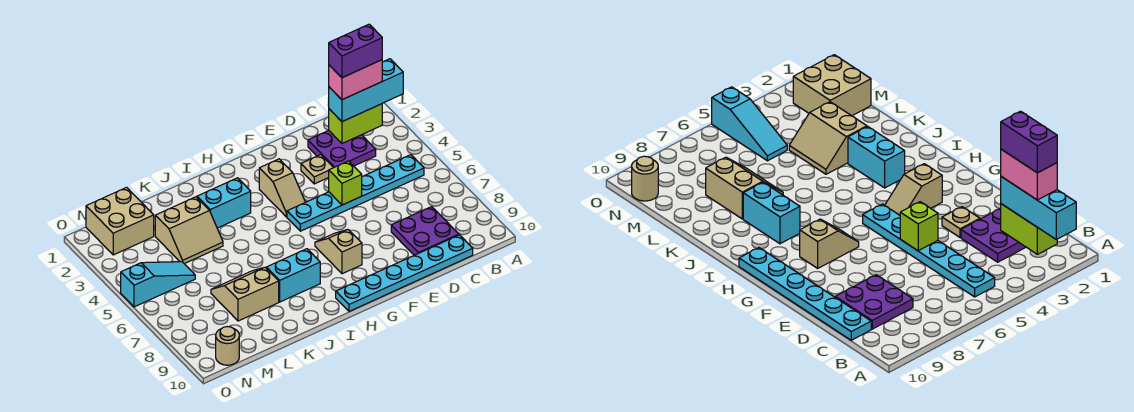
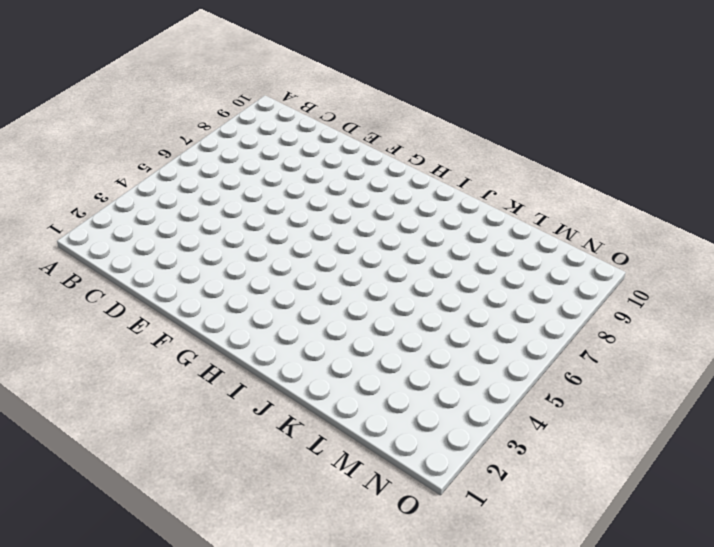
none -> cyan 1x6 plate [287,155,424,231]
none -> purple 2x2 plate [308,130,376,168]
none -> purple 2x2 plate [391,207,459,255]

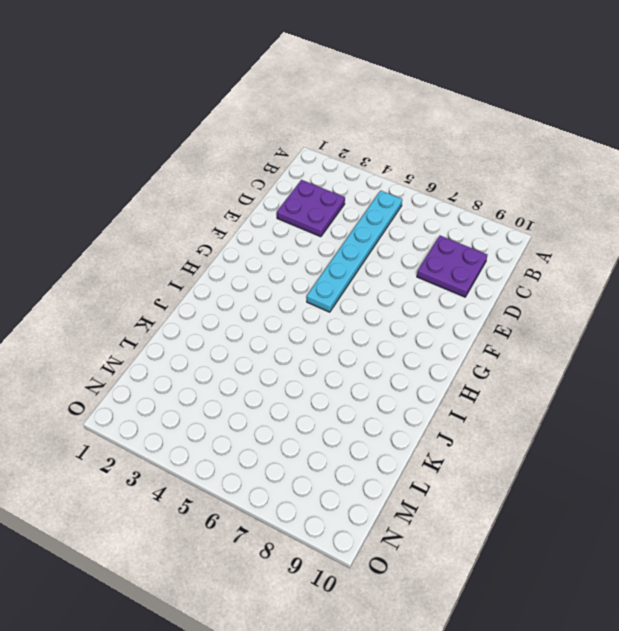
none -> cyan 1x6 plate [336,235,473,311]
none -> tan 1x1 plate [301,155,333,184]
none -> tan 1x2 slope [259,159,305,217]

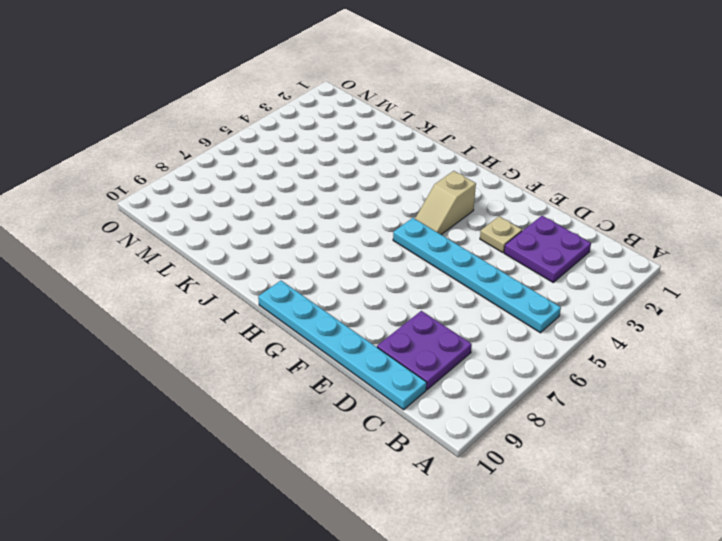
none -> tan 1x2 slope [315,230,362,274]
none -> cyan 1x2 brick [197,178,251,228]
none -> cyan 1x2 brick [266,249,320,302]

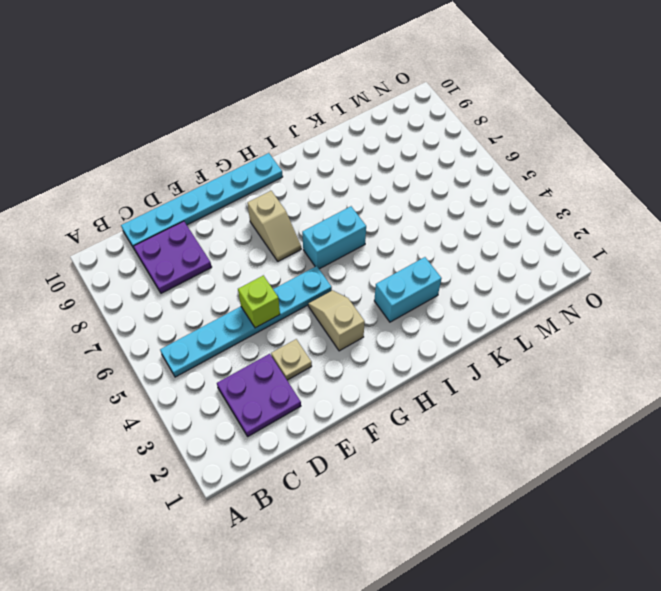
cyan 1x2 brick [302,206,366,269] -> cyan 1x2 brick moved to [266,249,320,302]
none -> tan 2x2 slope [155,197,223,264]
none -> tan 2x2 slope [211,267,279,321]
none -> tan 2x2 brick [86,187,154,255]

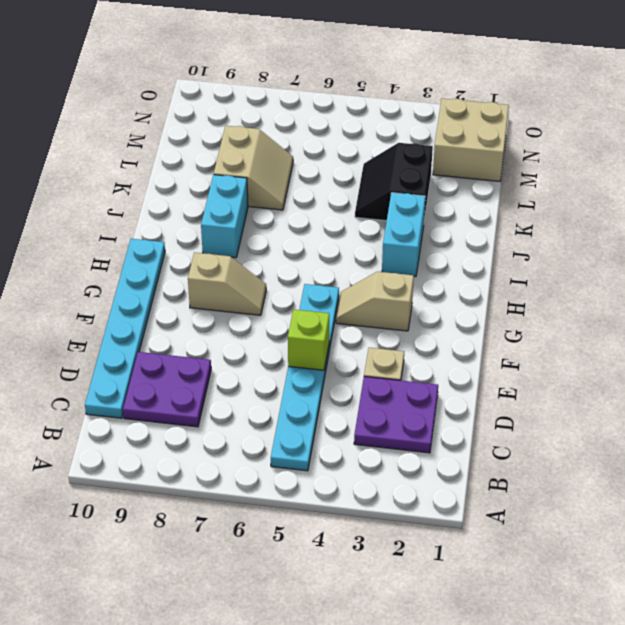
black 2x2 slope [355,143,433,221] -> tan 2x2 slope [155,197,223,264]
none -> cyan 1x3 slope [121,262,195,307]
none -> tan 1x1 round brick [216,327,239,365]
none -> lime 1x2 brick [329,104,382,143]

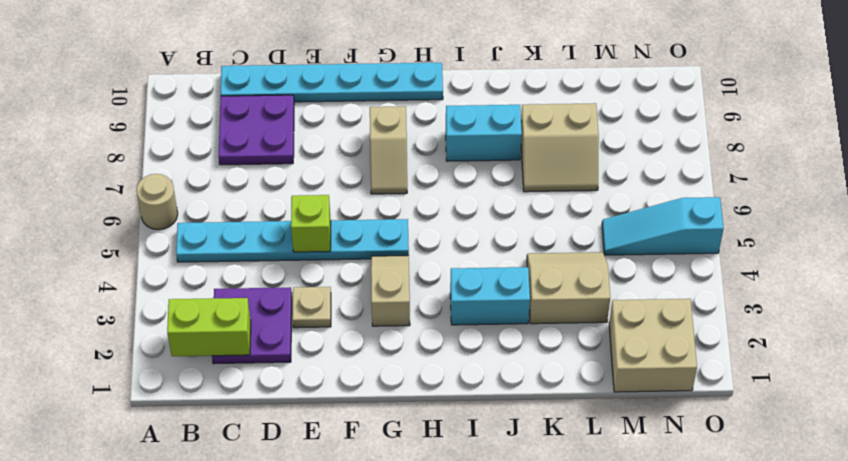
tan 1x1 round brick [137,174,178,230] -> tan 1x1 round brick moved to [216,327,239,365]
none -> cyan 1x3 brick [329,59,403,122]
none -> pink 1x2 brick [329,60,382,100]
none -> purple 1x2 brick [329,24,382,78]

